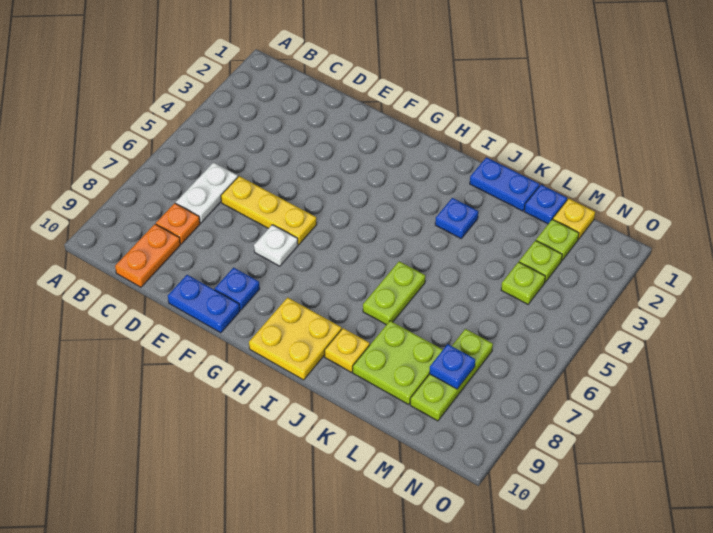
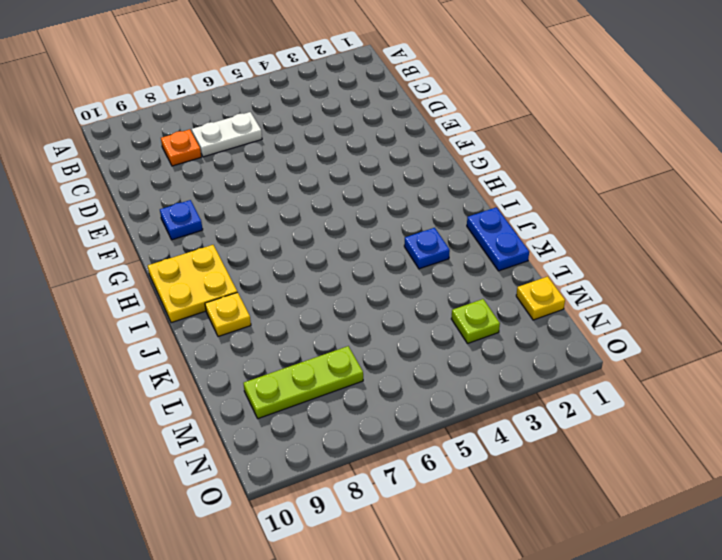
none -> orange 1x2 plate [115,224,180,287]
none -> yellow 1x3 plate [221,176,317,245]
none -> blue 1x2 plate [168,275,240,333]

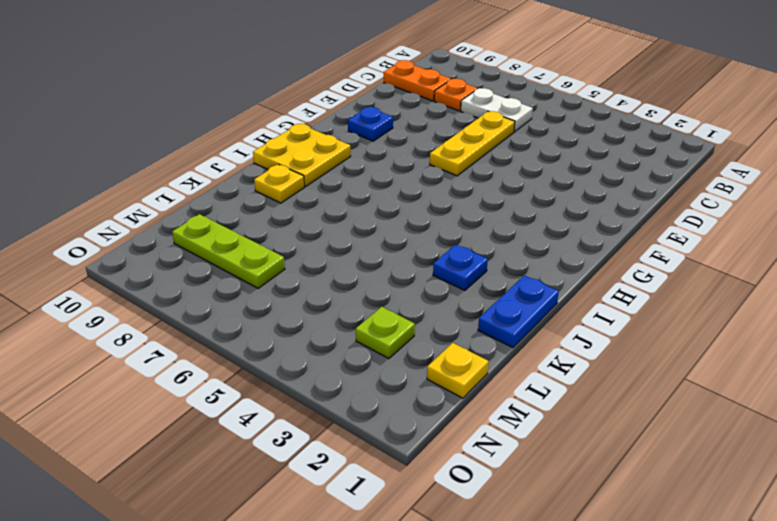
none -> blue 1x2 plate [168,275,240,333]
none -> white 1x1 plate [254,225,298,266]
none -> lime 1x2 plate [363,261,425,325]

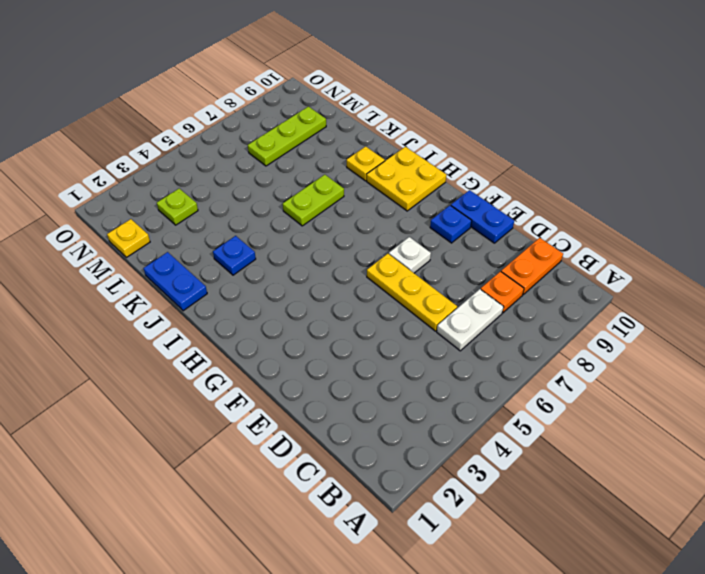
none -> lime 2x2 plate [353,321,443,404]
none -> blue 1x1 plate [524,185,567,224]
none -> lime 1x1 plate [536,219,579,260]

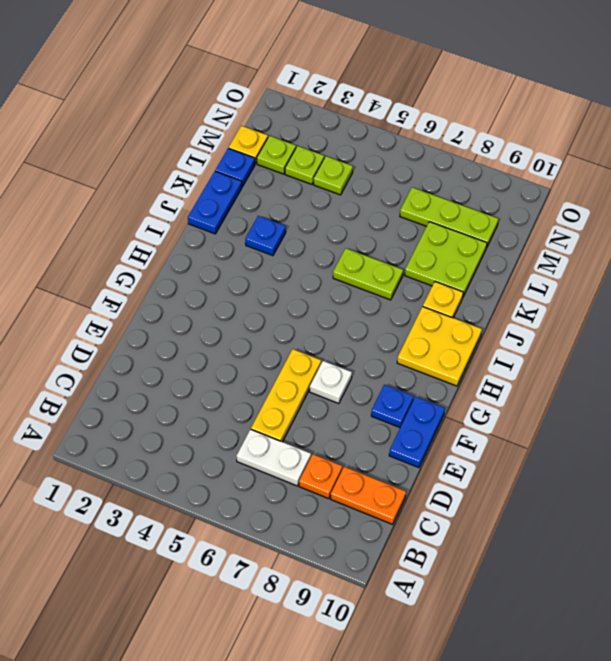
none -> blue 1x1 plate [429,344,475,389]

